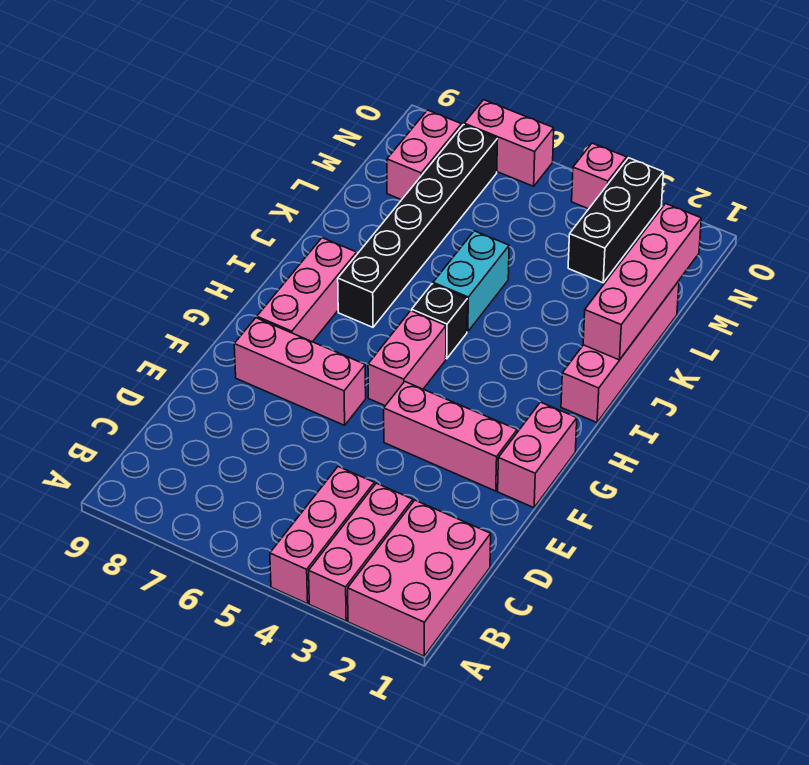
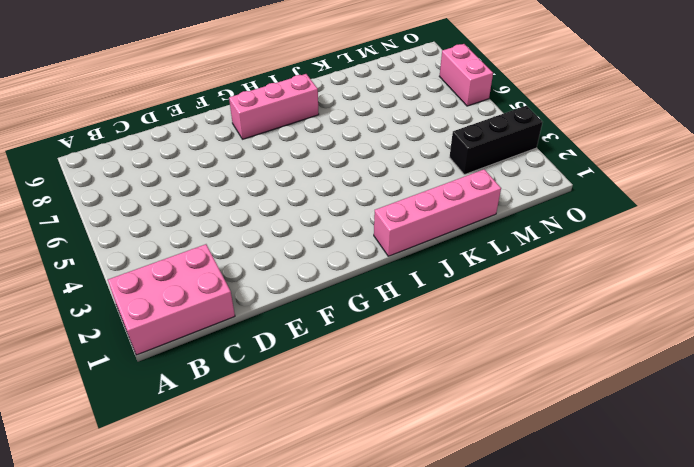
none -> pink 1x3 brick [309,483,413,621]
none -> pink 1x3 brick [270,467,374,604]
none -> pink 1x2 brick [498,402,577,508]

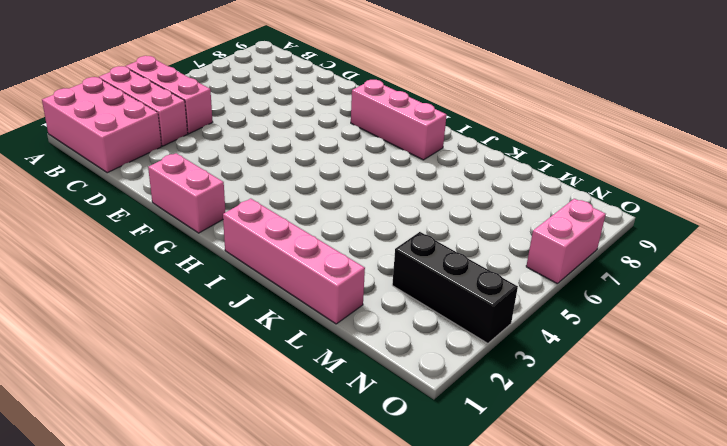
none -> pink 1x3 brick [384,382,517,491]
none -> pink 1x3 brick [234,318,366,425]
none -> pink 1x2 brick [368,311,446,406]

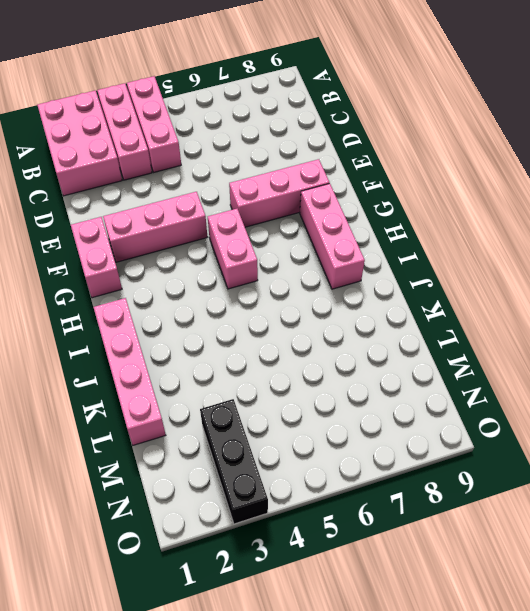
none -> black 1x1 brick [412,284,467,359]
none -> black 1x6 brick [338,125,498,327]
none -> cyan 1x2 brick [433,231,509,332]

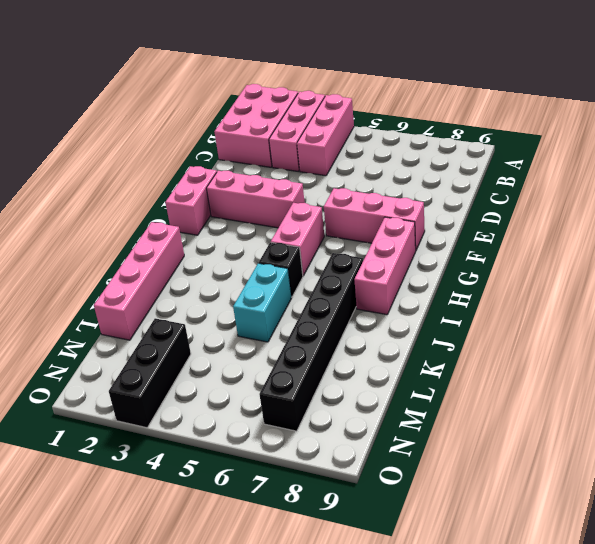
none -> pink 1x2 brick [387,110,462,200]
none -> pink 1x1 brick [572,143,627,209]
none -> pink 1x2 brick [464,100,554,186]

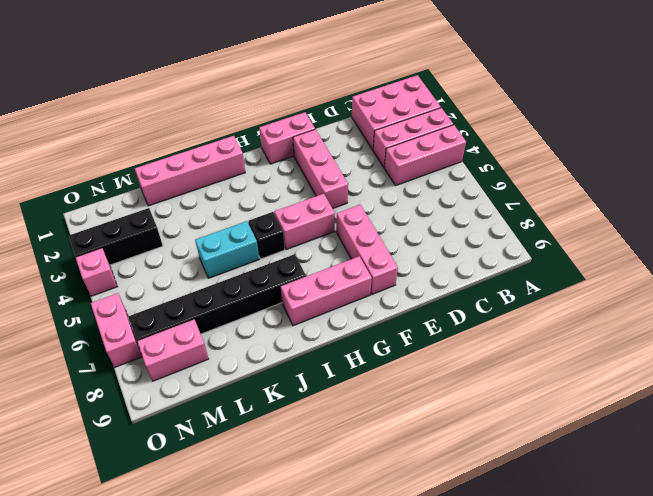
none -> pink 1x4 brick [583,204,701,360]

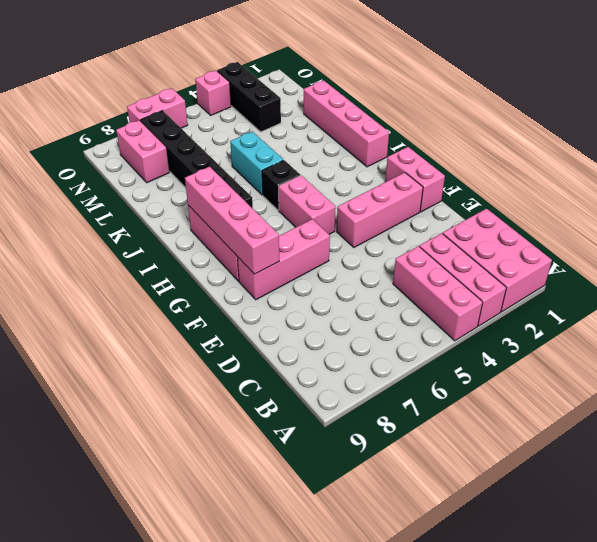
pink 1x4 brick [185,167,279,274] -> pink 1x4 brick moved to [583,204,701,360]

